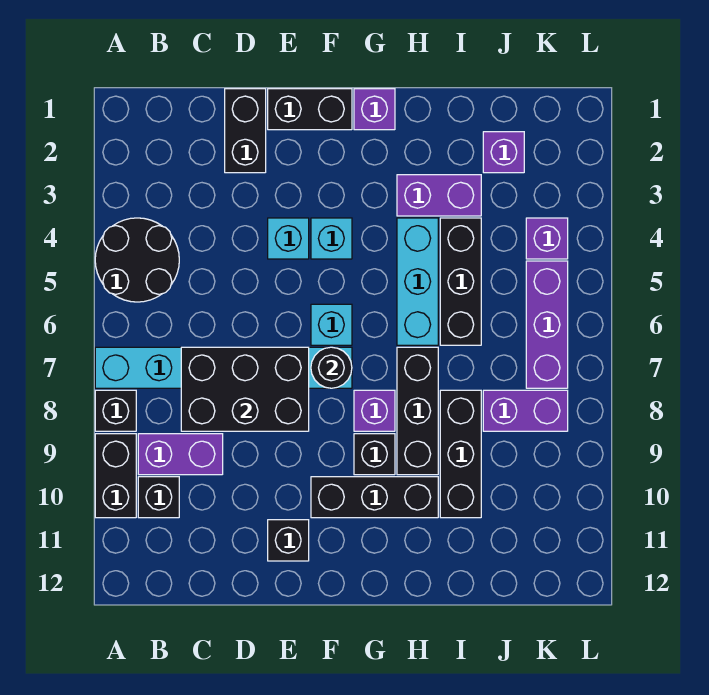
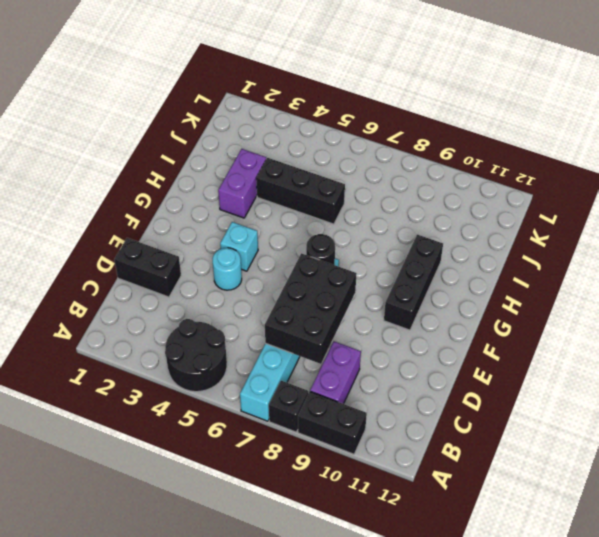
cyan 1x1 round brick [213,248,242,290] -> cyan 1x1 brick [268,218,309,259]
none -> black 1x1 brick [138,477,179,518]
none -> black 1x2 brick [268,89,352,130]
none -> black 1x1 brick [268,520,309,561]

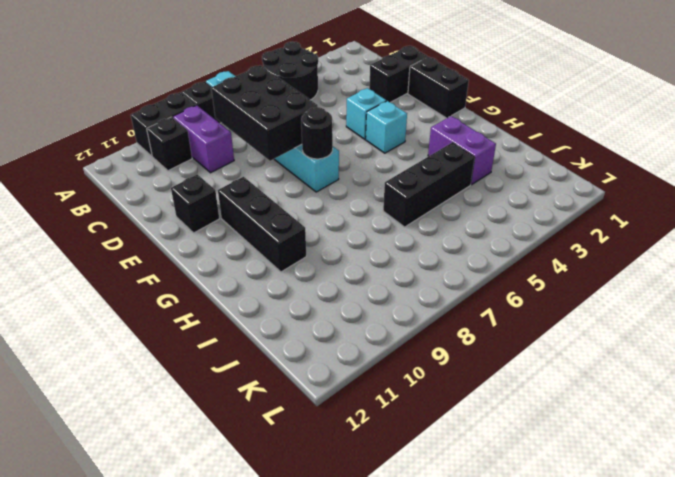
none -> cyan 1x1 brick [311,304,352,345]
none -> purple 1x1 brick [354,89,395,130]
none -> purple 1x1 brick [354,390,395,431]

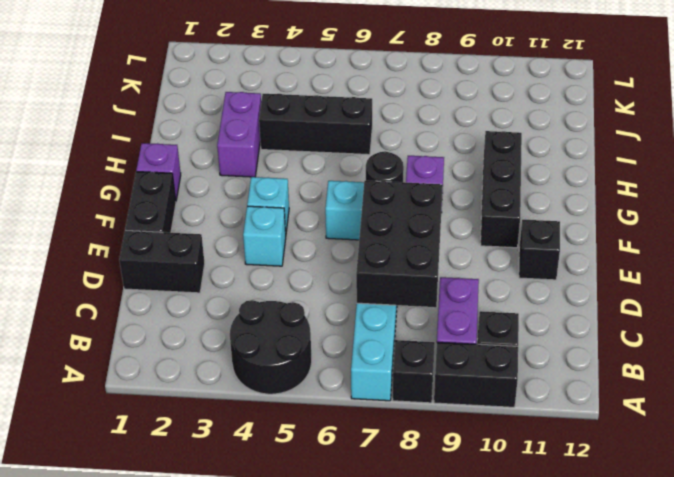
none -> black 1x1 brick [354,434,395,475]
none -> cyan 1x3 brick [397,218,438,345]
none -> black 1x3 brick [397,347,438,475]

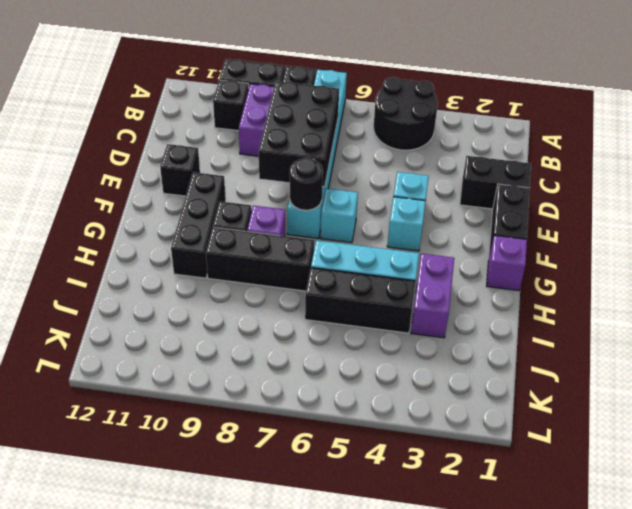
none -> black 1x3 brick [440,390,481,518]
none -> purple 1x1 brick [483,132,524,173]
none -> purple 1x2 brick [483,390,568,431]

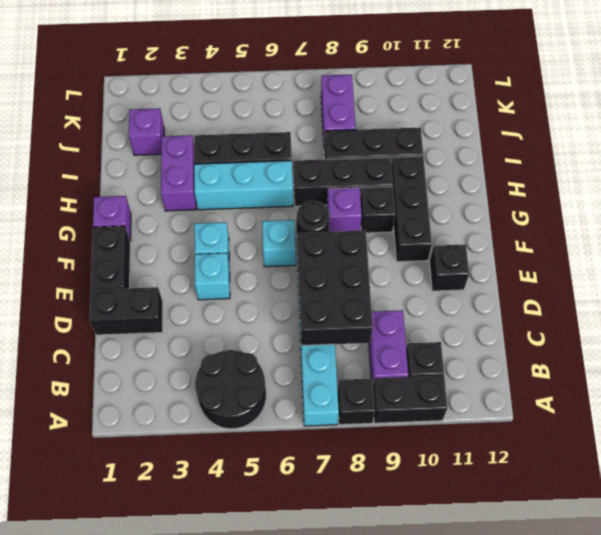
none -> purple 1x1 brick [526,218,568,259]
none -> purple 1x3 brick [526,261,568,388]

